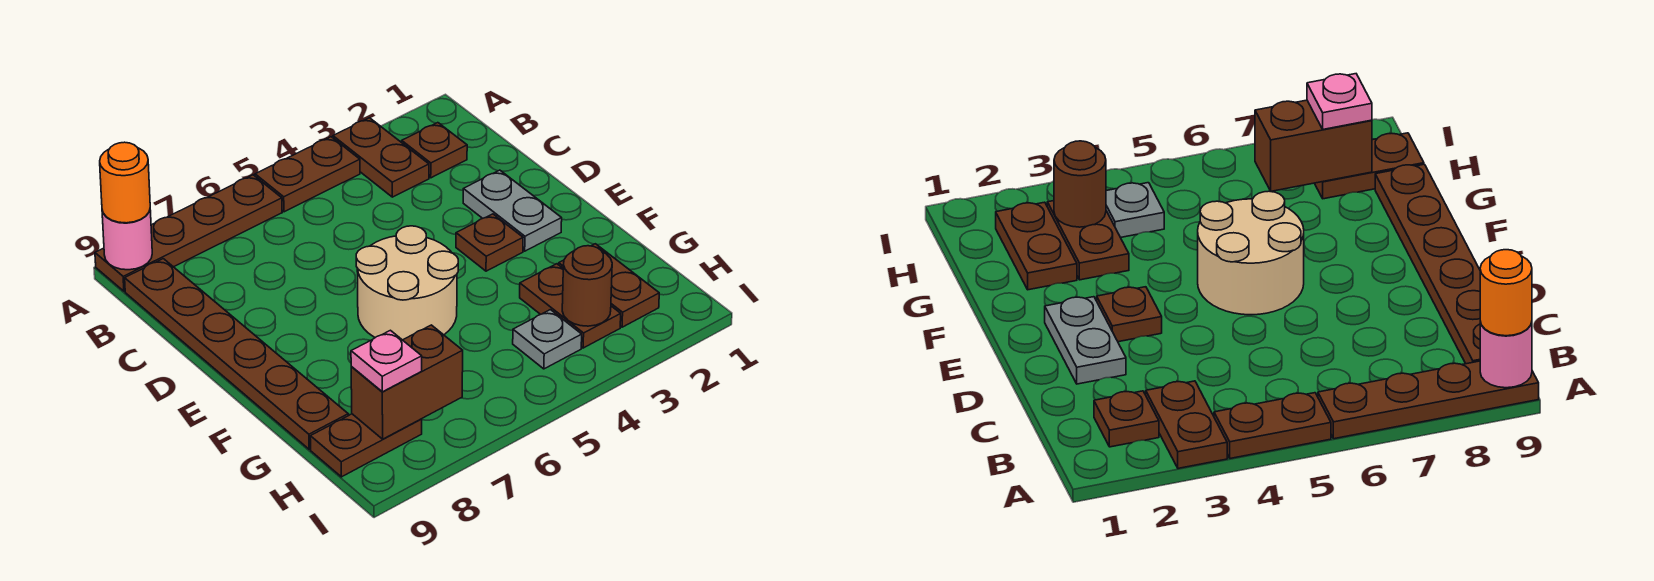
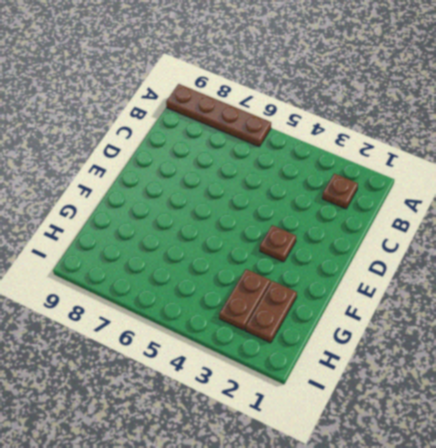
none -> brown 1x2 plate [333,118,429,197]
none -> brown 1x2 plate [255,137,360,212]
none -> brown 1x6 plate [125,259,348,449]

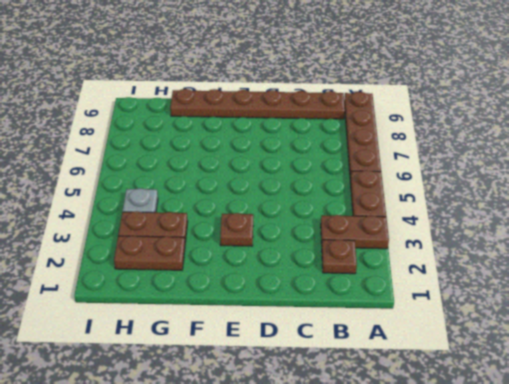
none -> grey 1x2 plate [463,170,562,251]
none -> tan 2x2 round brick [356,226,458,340]
none -> brown 1x2 plate [310,414,422,477]

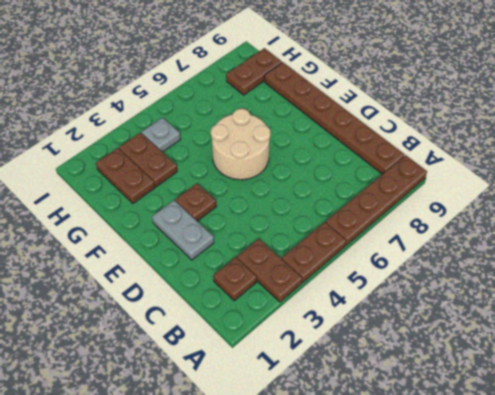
none -> pink 1x1 round brick [102,210,152,270]
none -> brown 1x1 round brick [562,246,612,326]
none -> brown 1x2 brick [351,325,463,439]

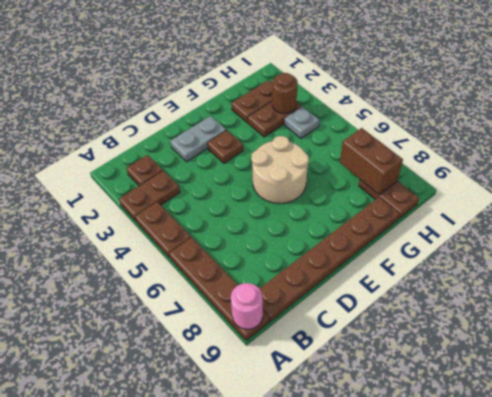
none -> orange 1x1 round brick [100,142,150,223]
none -> pink 1x1 plate [351,330,422,392]

